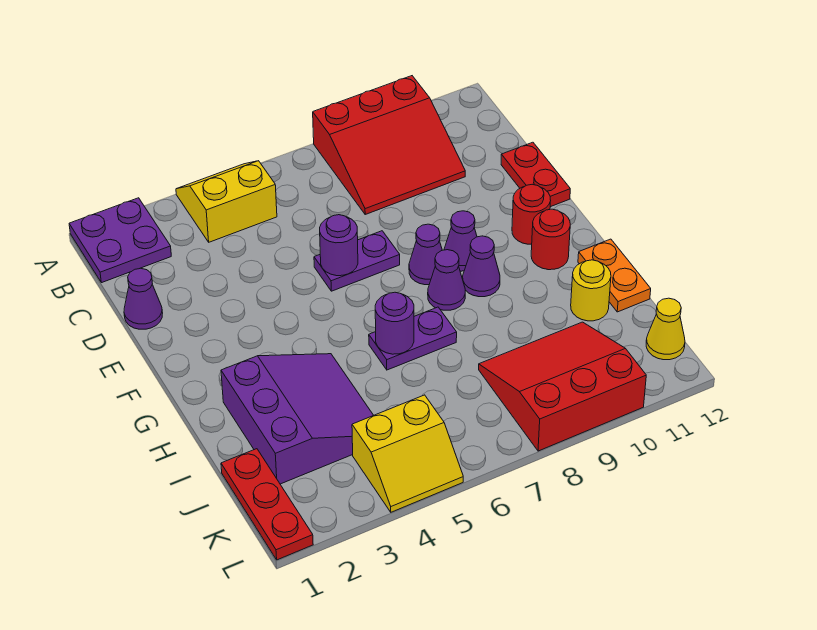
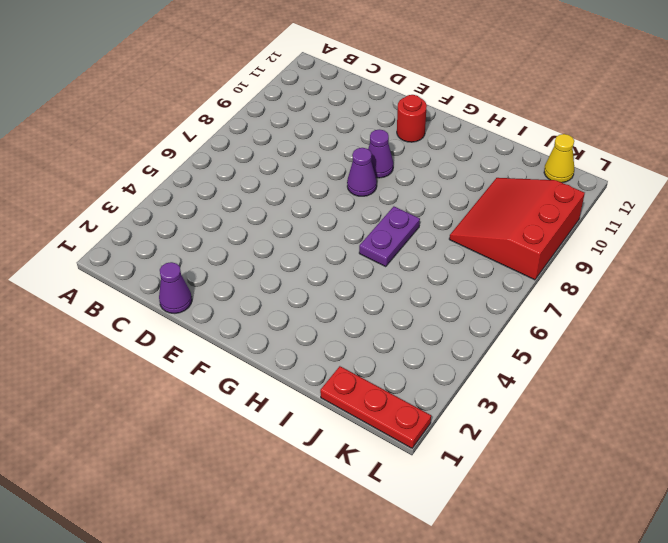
none -> purple 2x2 plate [69,198,171,283]
none -> yellow 2x2 slope [176,161,277,242]
none -> red 3x3 slope [313,76,465,214]

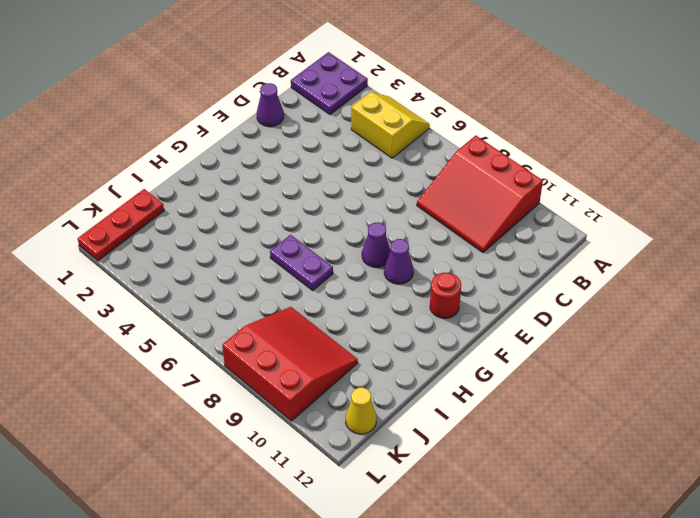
none -> red 1x2 plate [501,142,570,207]
none -> purple 1x2 plate [314,231,400,291]
none -> purple 1x1 cone [428,250,465,310]

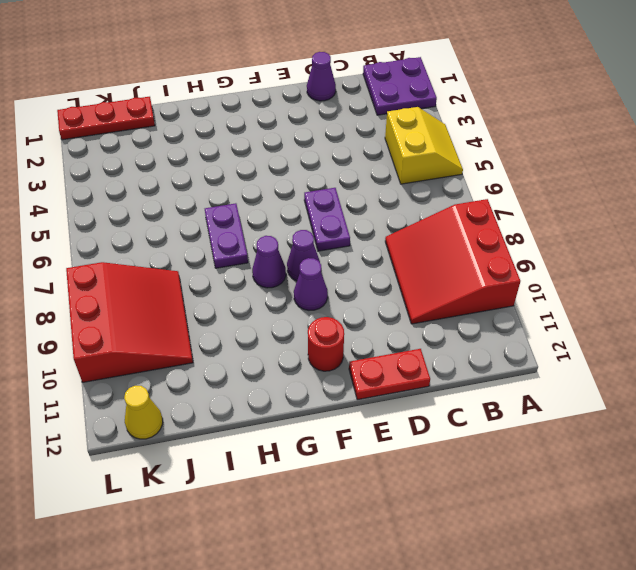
none -> purple 1x1 cone [463,236,500,297]
none -> red 1x1 round brick [531,209,570,270]
none -> purple 3x3 slope [221,354,373,484]

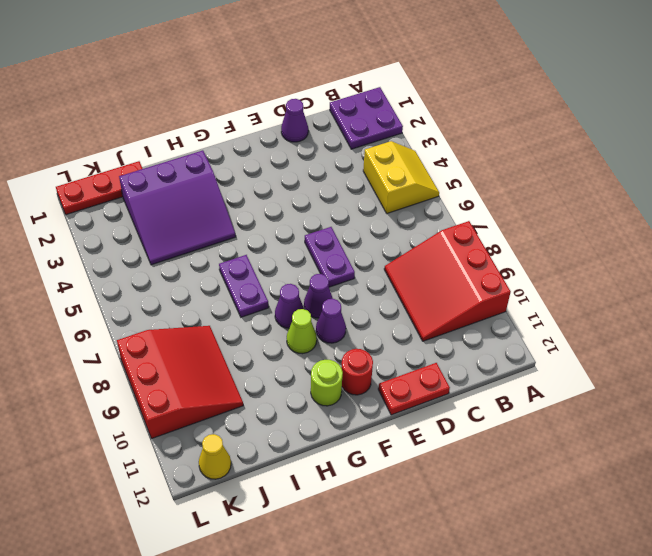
lime 1x1 cone [287,309,317,354] -> purple 1x1 cone [463,236,500,297]
lime 1x1 round brick [311,360,343,406] -> red 1x1 round brick [531,209,570,270]
none -> orange 1x2 plate [578,239,651,312]
none -> yellow 1x1 round brick [571,260,611,321]
none -> yellow 2x2 slope [352,395,463,512]

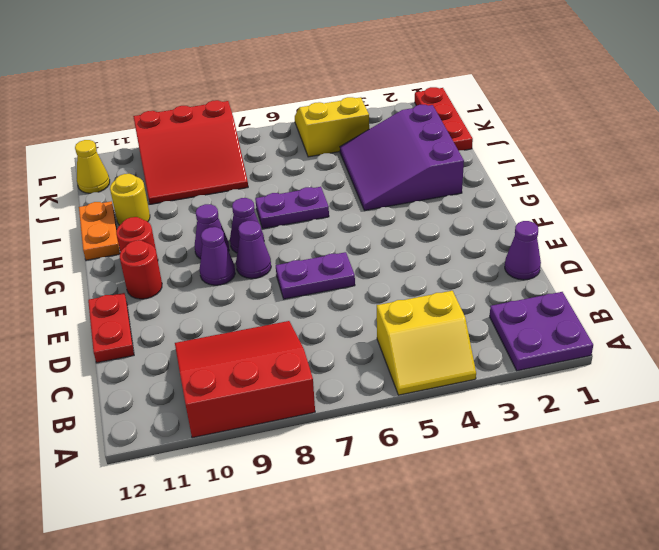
none -> purple 1x1 round brick [320,215,358,276]
none -> purple 1x1 round brick [375,292,414,354]

